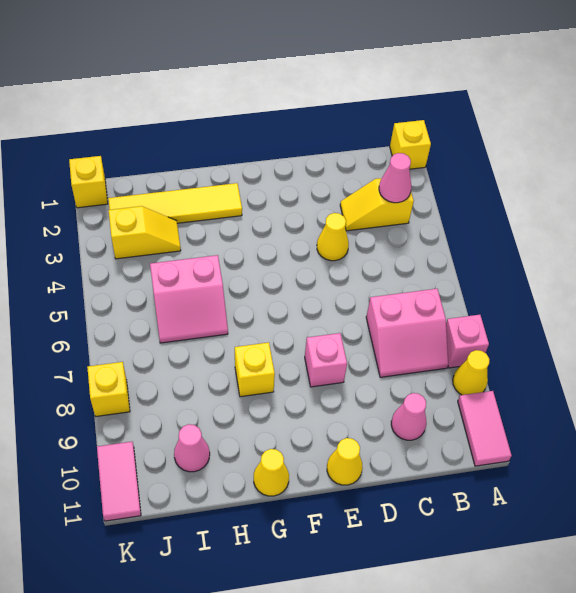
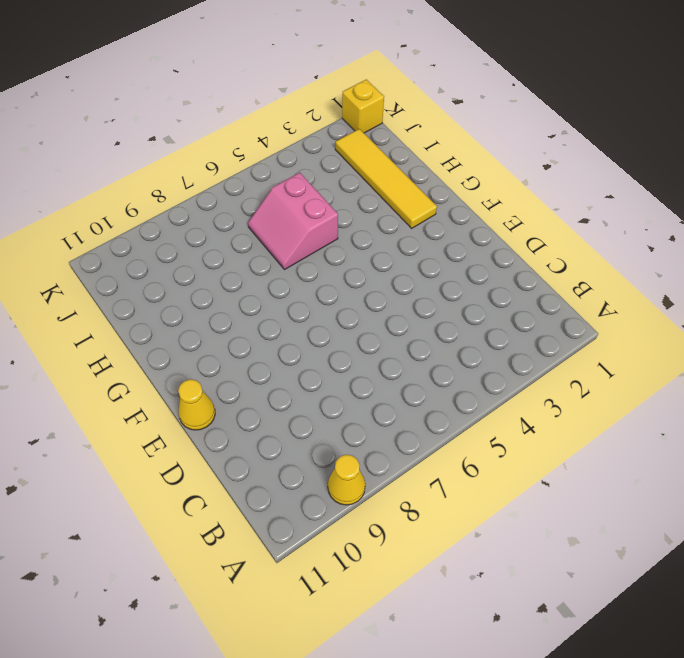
none -> yellow 1x1 brick [390,120,431,169]
none -> pink 1x1 brick [446,315,489,368]
none -> pink 1x2 tile [458,391,512,466]

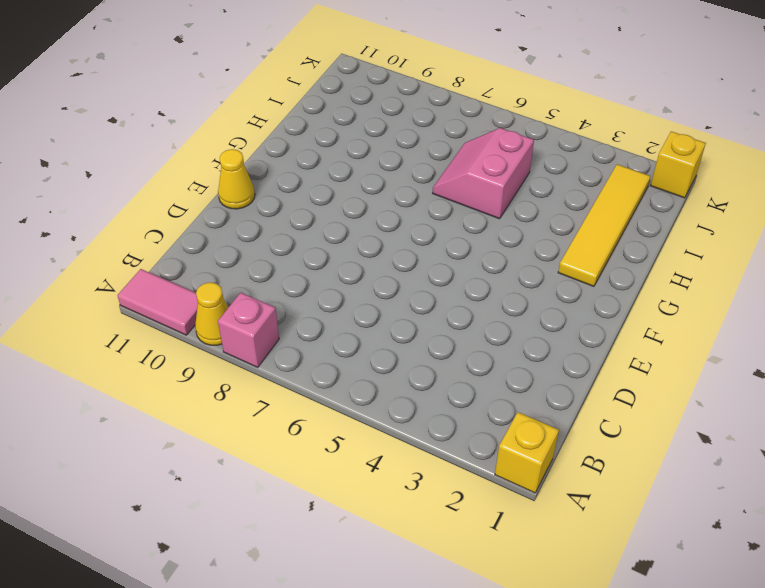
none -> yellow 1x2 slope [340,178,414,231]
none -> pink 2x2 slope [366,289,448,377]
none -> pink 1x1 cone [391,393,427,440]

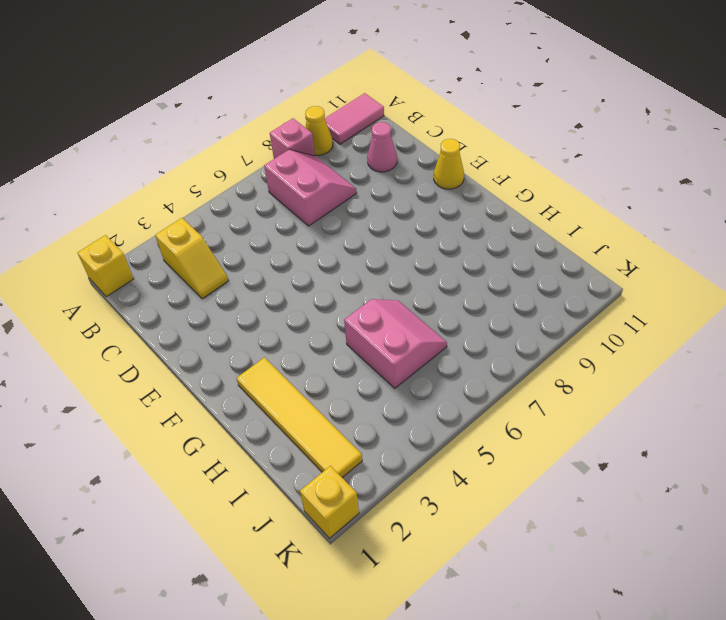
none -> yellow 1x1 cone [317,213,349,261]
none -> pink 1x1 brick [305,333,347,387]
none -> yellow 1x1 brick [235,342,275,397]

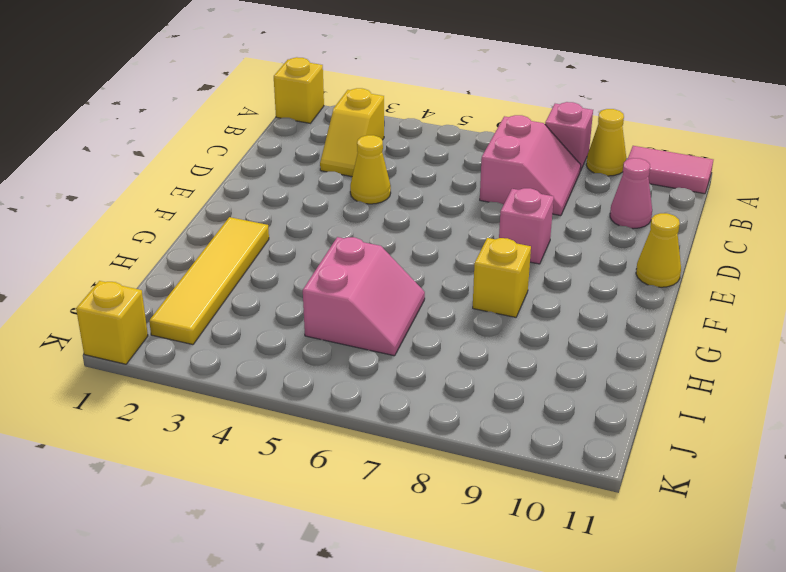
none -> yellow 1x1 cone [254,449,289,496]
none -> yellow 1x2 slope [108,206,181,259]
none -> pink 1x1 cone [174,424,210,472]

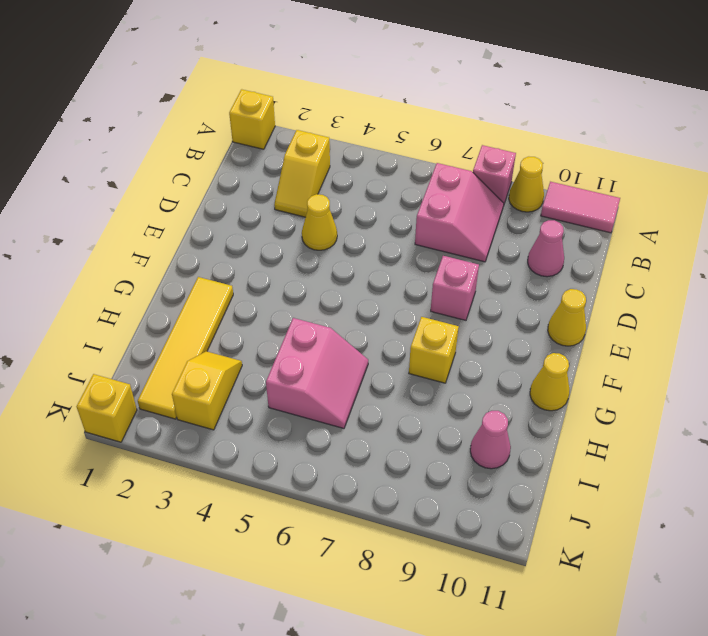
none -> yellow 1x1 brick [87,362,130,417]
none -> pink 1x2 tile [97,442,141,521]
none -> pink 1x1 cone [379,153,411,203]

